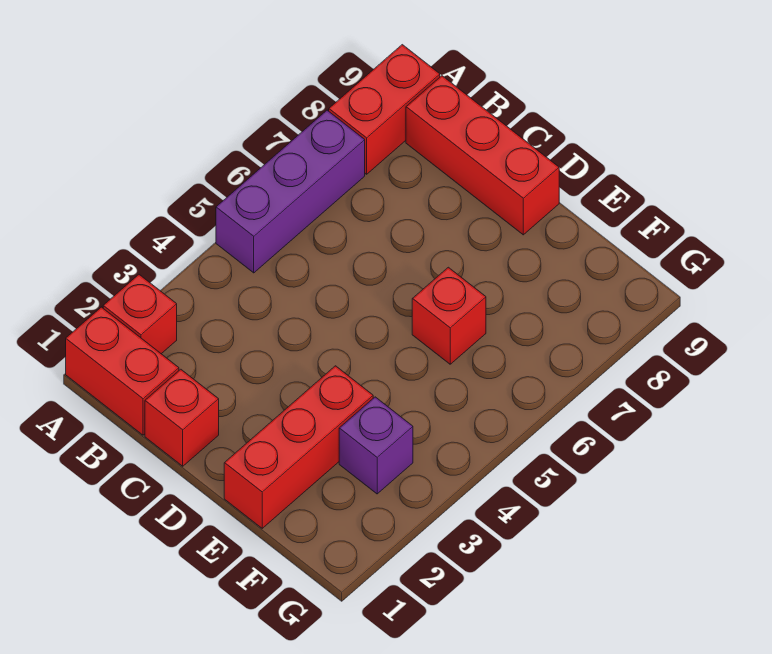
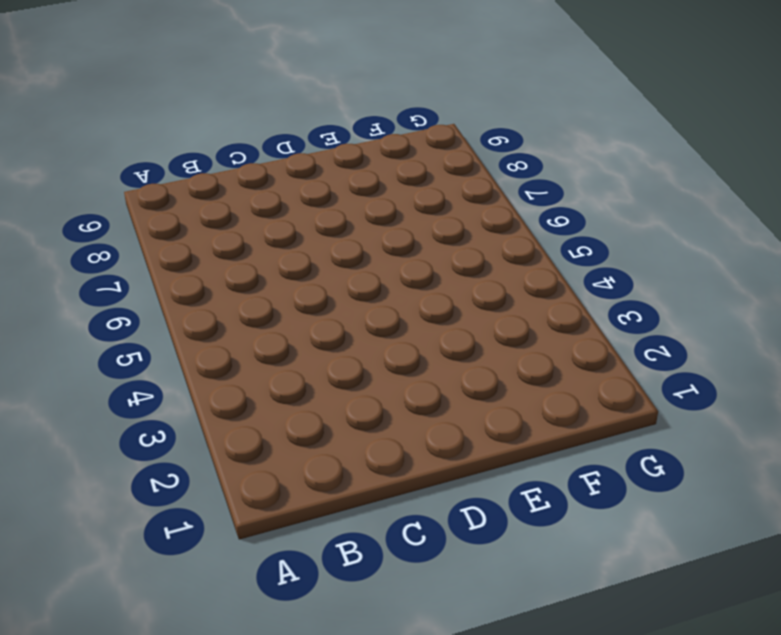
none -> red 1x2 brick [66,307,179,435]
none -> red 1x1 brick [103,275,177,354]

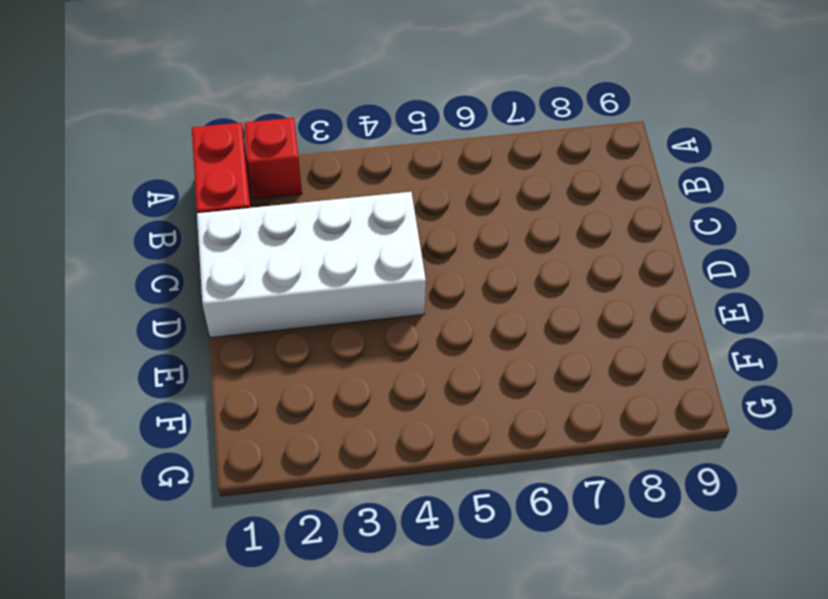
white 2x4 brick [197,192,426,338] -> red 1x1 brick [145,369,219,466]
none -> purple 1x3 brick [216,110,365,273]
none -> red 1x2 brick [329,45,440,174]

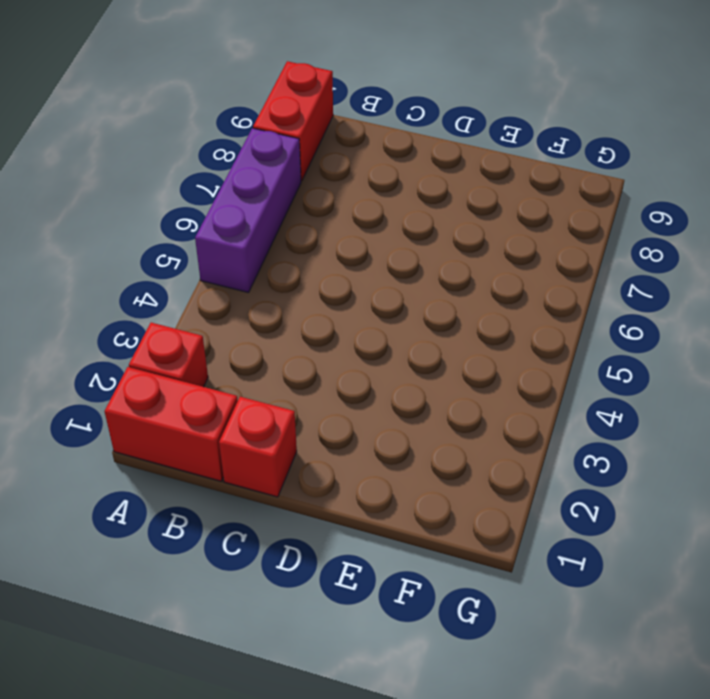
none -> red 1x3 brick [406,76,559,235]
none -> red 1x3 brick [224,366,373,528]

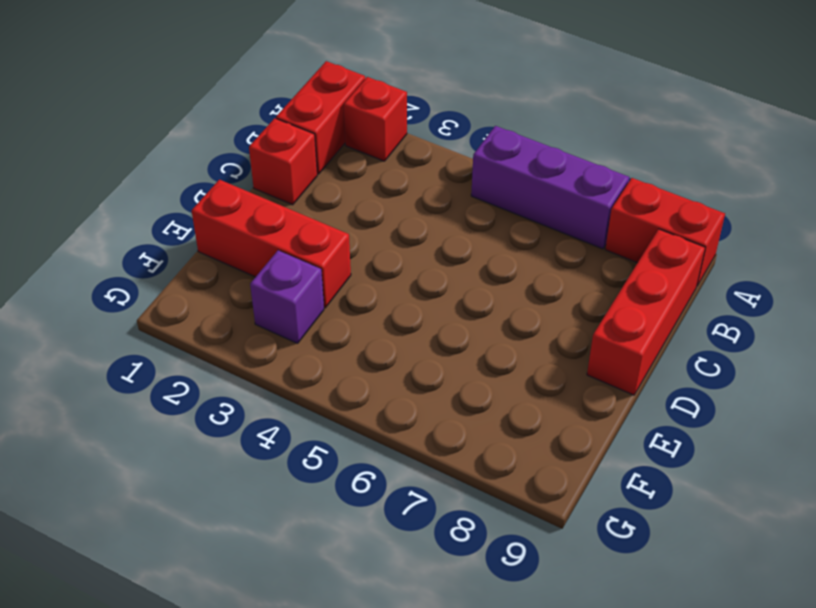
none -> red 1x1 brick [412,267,486,364]

